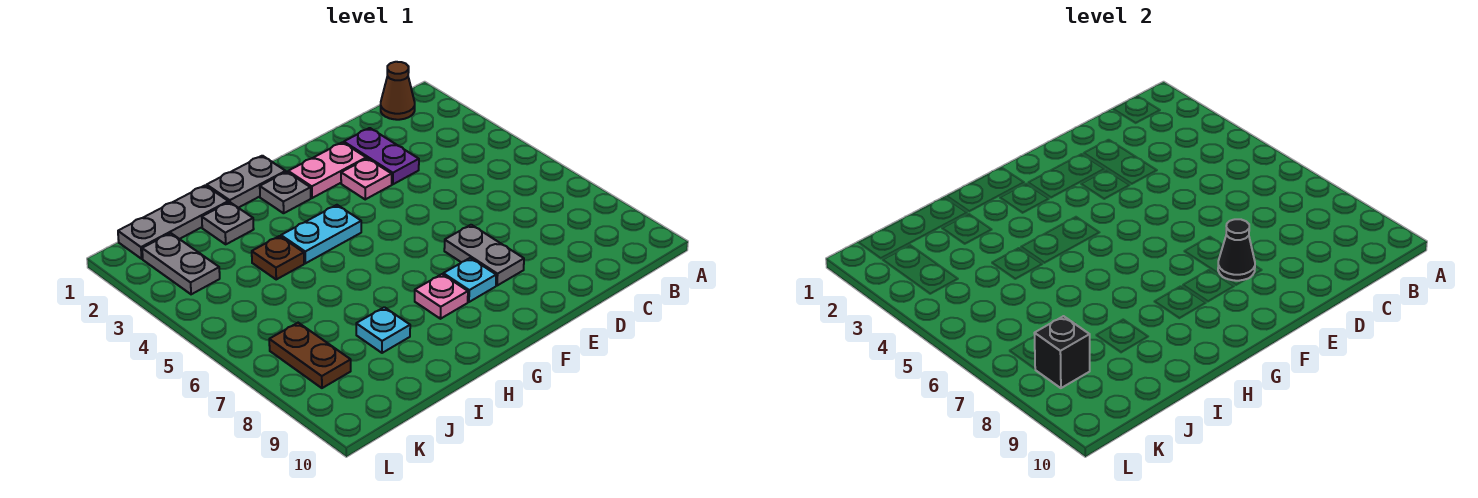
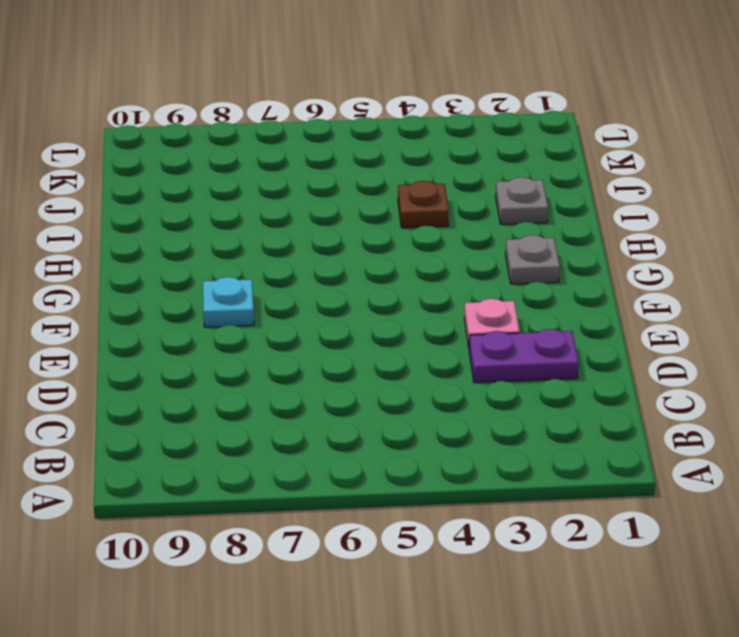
none -> brown 1x1 cone [381,62,415,120]
none -> pink 1x2 plate [288,142,366,198]
none -> grey 1x2 plate [444,225,524,285]

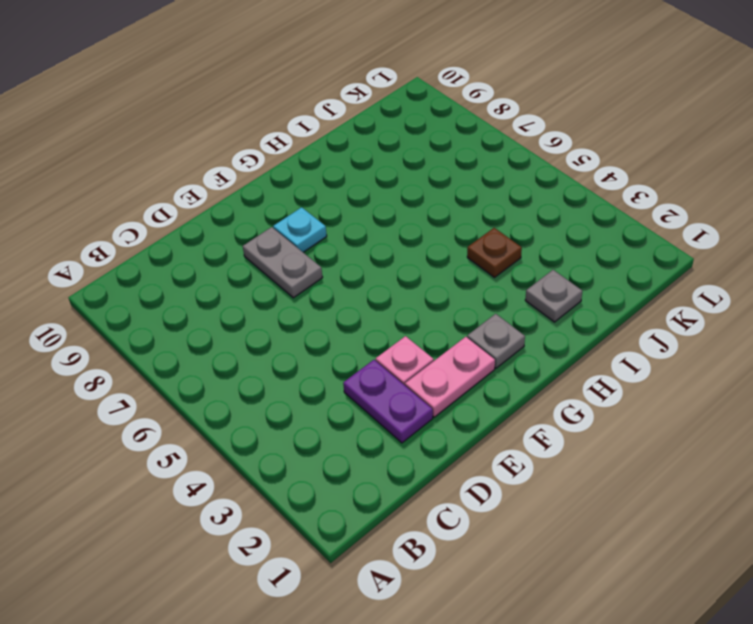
none -> brown 1x1 cone [381,62,415,120]
none -> grey 1x2 plate [207,156,286,208]
none -> cyan 1x2 plate [281,205,361,263]

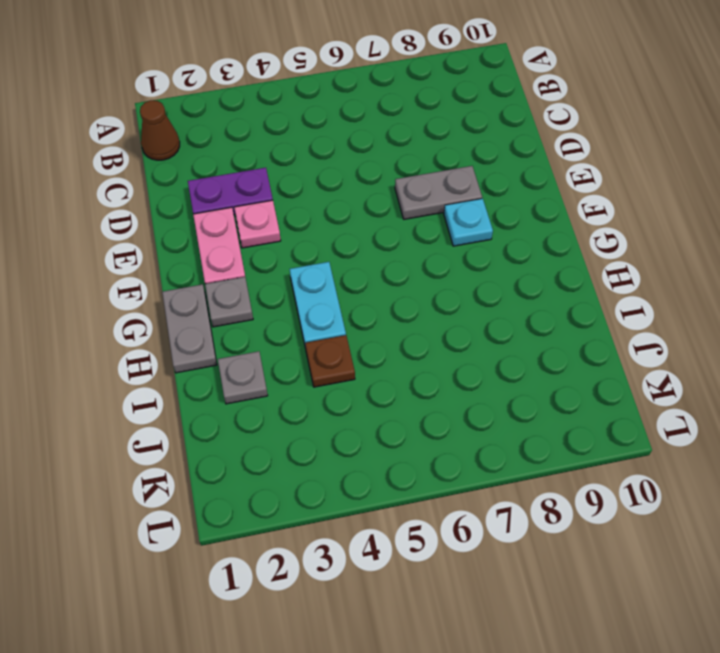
none -> pink 1x1 plate [415,274,468,319]
none -> grey 1x3 plate [118,185,228,259]
none -> cyan 1x1 plate [356,307,410,353]

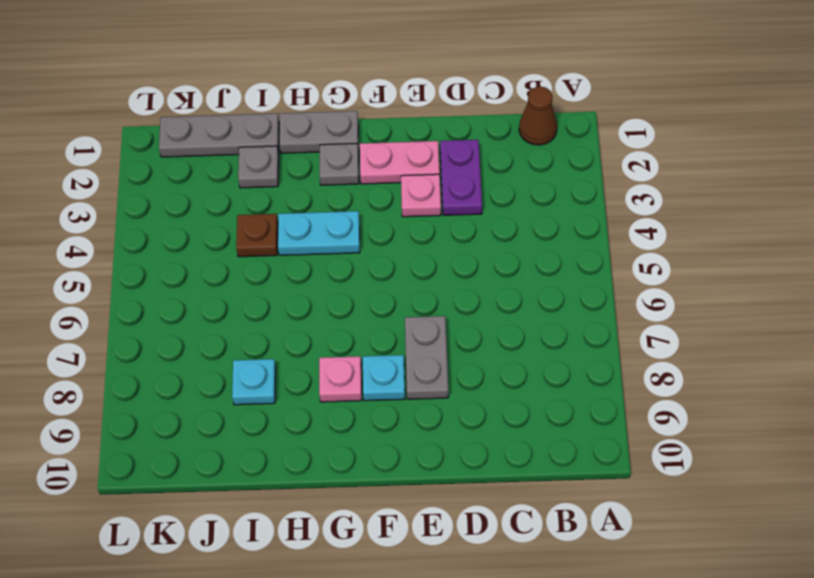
none -> grey 1x2 plate [142,233,220,294]
none -> brown 1x2 plate [269,323,351,388]
none -> black 1x1 cone [1218,219,1255,281]

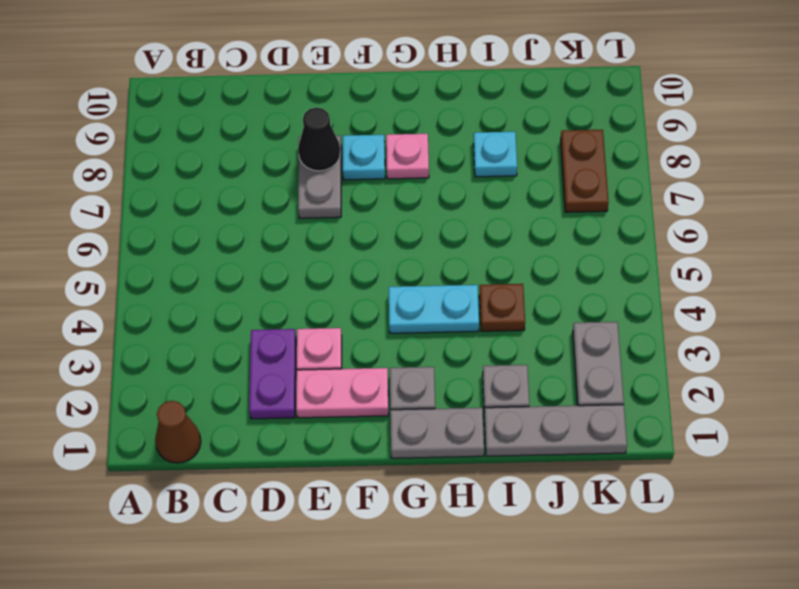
none -> black 1x1 brick [1034,316,1090,388]

